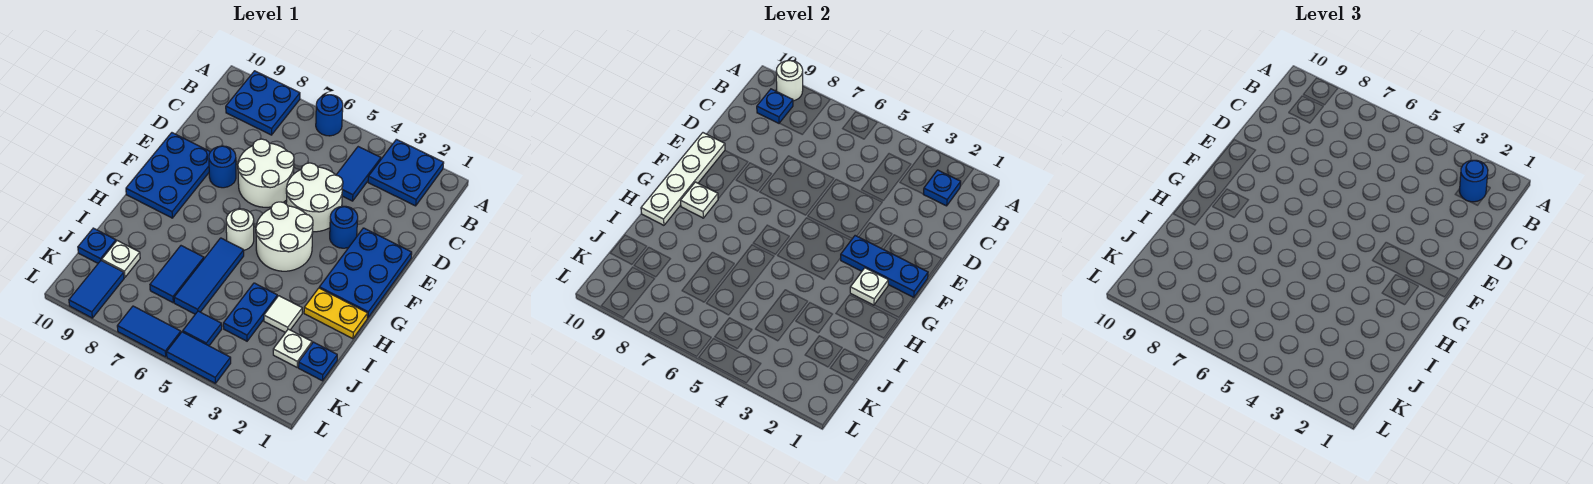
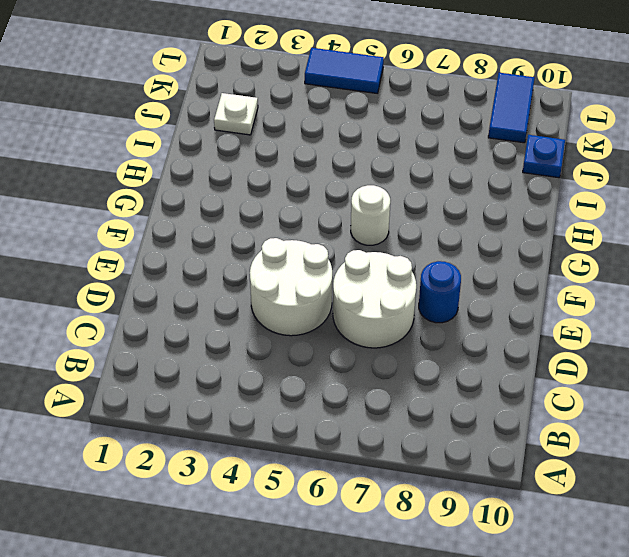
none -> blue 2x2 plate [368,139,444,206]
none -> blue 1x1 round brick [316,95,343,136]
none -> blue 2x2 plate [226,71,300,135]
none -> blue 1x2 tile [337,147,381,201]

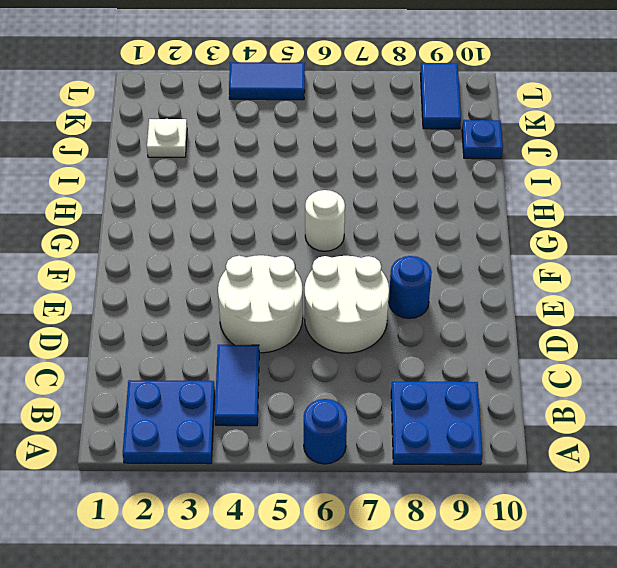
none -> blue 2x3 plate [319,228,412,318]
none -> blue 1x1 round brick [330,206,358,248]
none -> blue 2x3 plate [126,133,210,218]
none -> white 2x2 round brick [256,202,313,271]

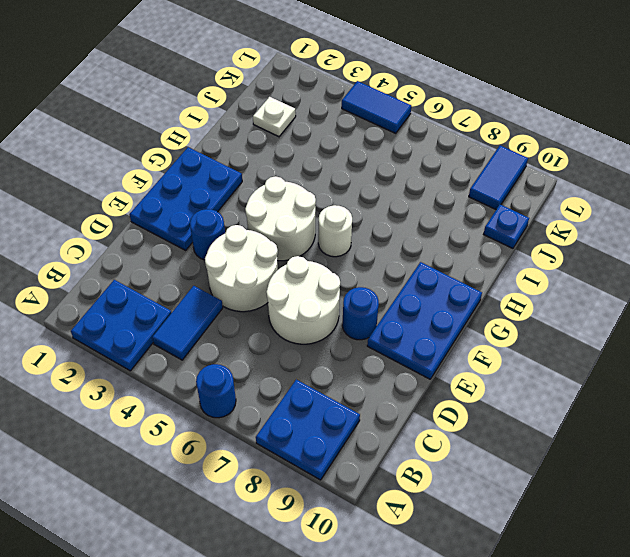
none -> yellow 1x2 plate [304,288,368,339]
none -> blue 1x3 tile [174,238,244,314]
none -> white 1x1 tile [264,296,302,332]
none -> blue 1x2 plate [223,283,277,341]

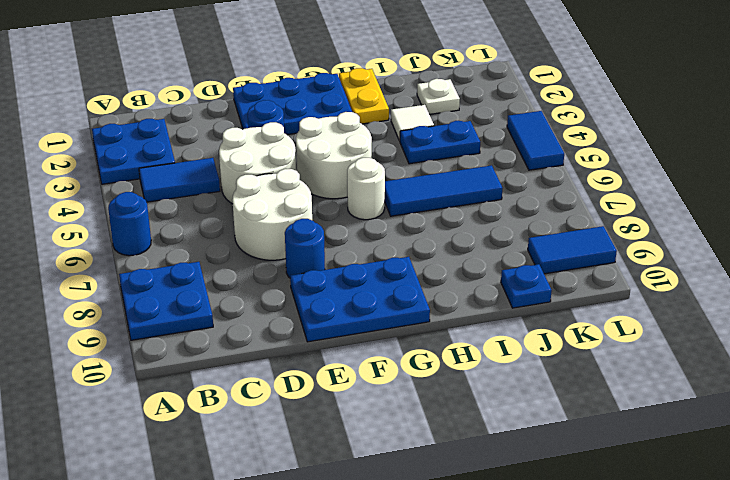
none -> blue 1x2 tile [150,246,204,303]
none -> blue 1x1 plate [298,342,337,381]
none -> white 1x1 plate [102,241,140,277]
none -> blue 1x1 tile [183,311,222,346]

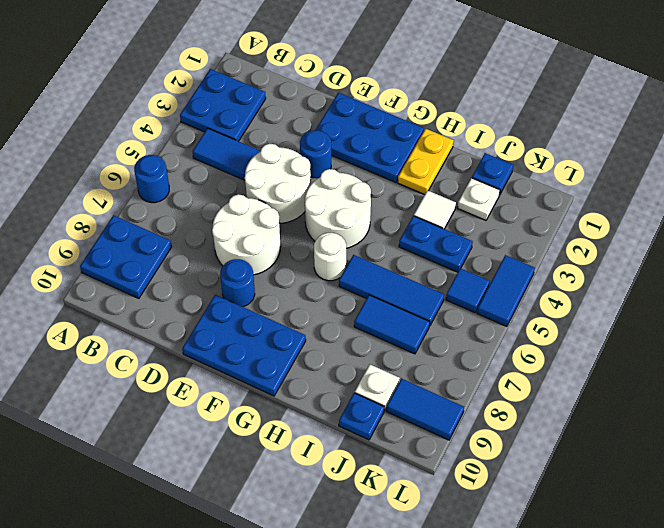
none -> blue 1x2 tile [117,306,181,357]
none -> white 1x1 round brick [776,61,803,101]
none -> blue 1x1 plate [923,170,961,206]
none -> blue 1x1 plate [757,89,793,123]

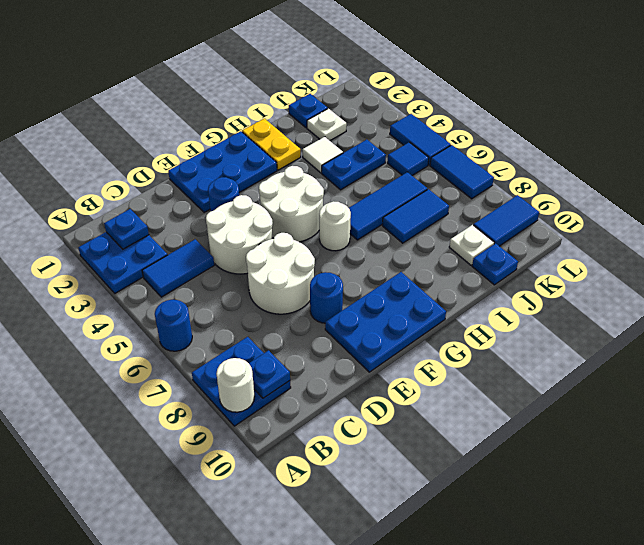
none -> white 1x4 plate [641,133,725,225]
none -> blue 1x3 plate [841,236,928,298]
none -> white 1x1 plate [850,268,888,305]
none -> white 1x1 plate [681,182,718,218]

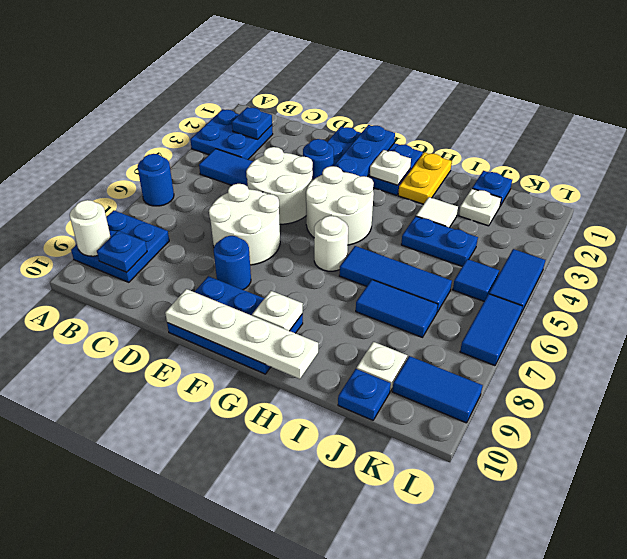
none -> blue 1x1 round brick [1459,160,1488,202]

